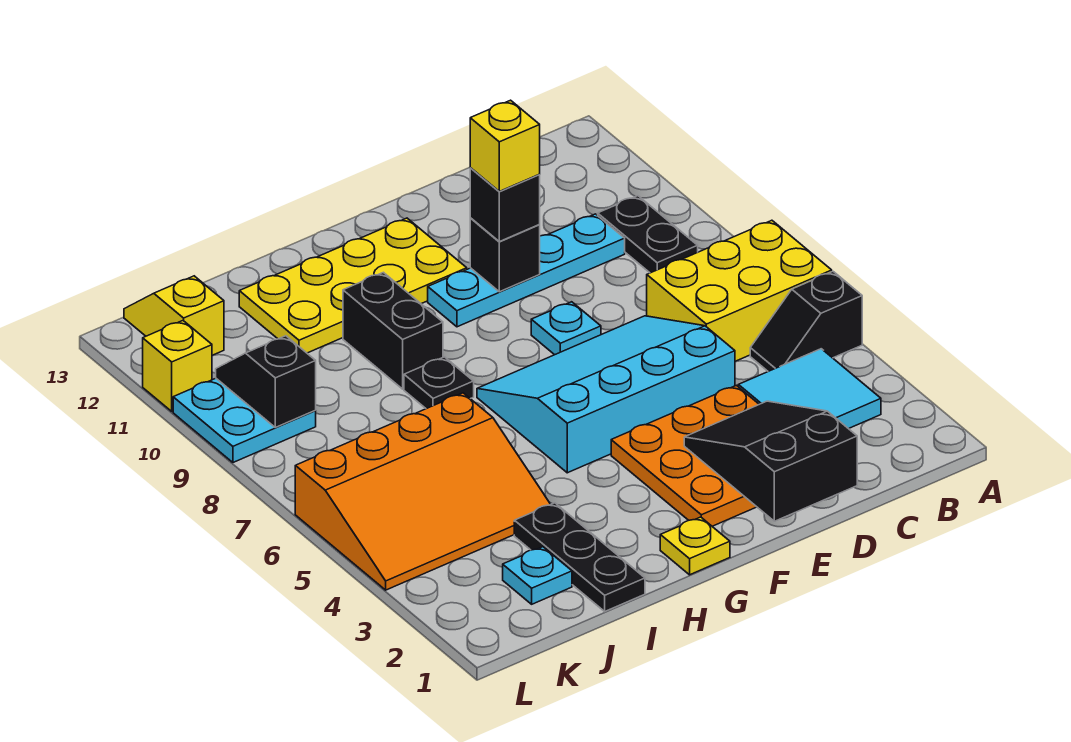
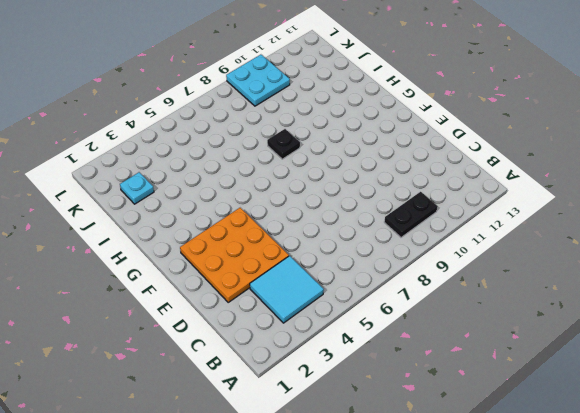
none -> black 1x2 slope [750,272,862,371]
none -> yellow 2x3 brick [647,220,832,361]
none -> cyan 1x4 plate [428,214,625,327]

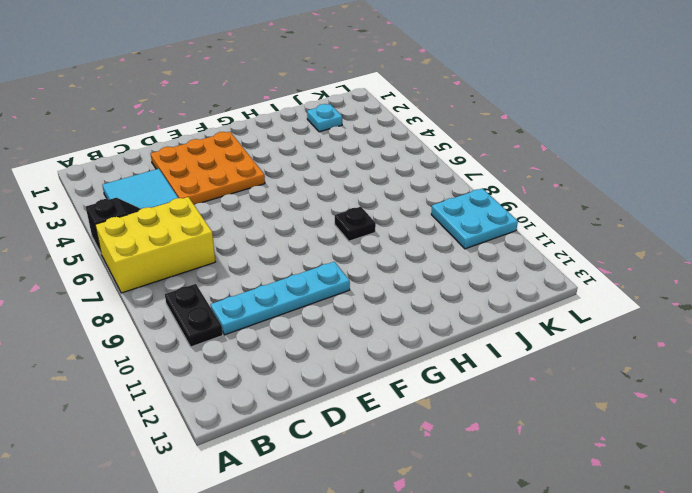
none -> cyan 3x4 slope [477,316,735,473]
none -> cyan 1x1 plate [531,302,601,355]
none -> yellow 2x4 plate [239,218,467,353]

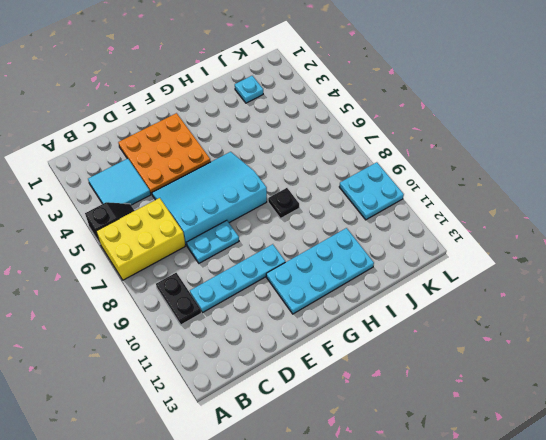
cyan 3x4 slope [152,152,267,245] -> cyan 3x4 slope turned to [477,316,735,473]
cyan 1x2 plate [187,220,239,263] -> cyan 1x1 plate [531,302,601,355]
cyan 2x4 plate [266,228,374,314] -> yellow 2x4 plate [239,218,467,353]
none -> yellow 1x1 plate [660,517,730,575]
none -> black 1x2 brick [343,272,443,389]
none -> black 1x3 plate [514,503,645,611]

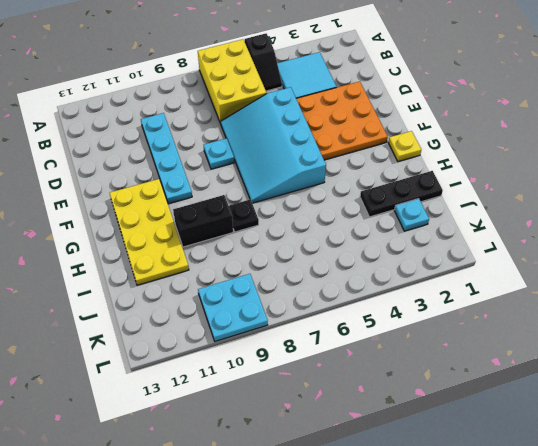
none -> black 1x2 plate [598,196,698,273]
none -> orange 3x4 slope [295,393,550,590]
none -> yellow 1x2 slope [124,276,224,355]

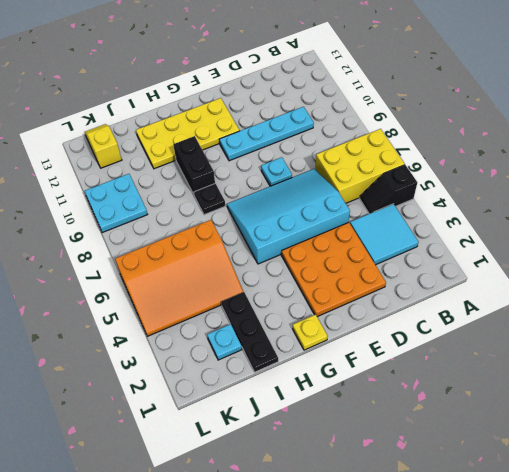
none -> black 1x2 plate [598,196,698,273]
none -> yellow 1x1 brick [143,321,212,411]
none -> black 2x3 slope [684,401,857,521]

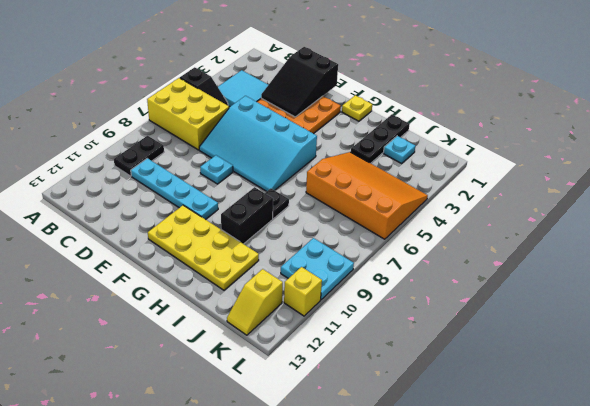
none -> black 1x1 brick [470,218,540,292]
none -> black 1x2 slope [216,336,316,427]
none -> black 1x1 brick [470,168,540,242]

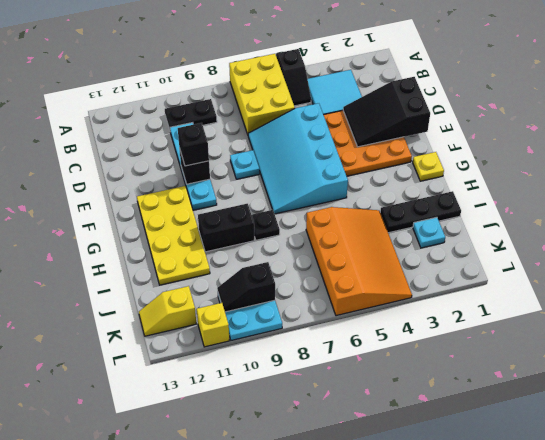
none -> yellow 1x1 brick [470,100,540,191]

